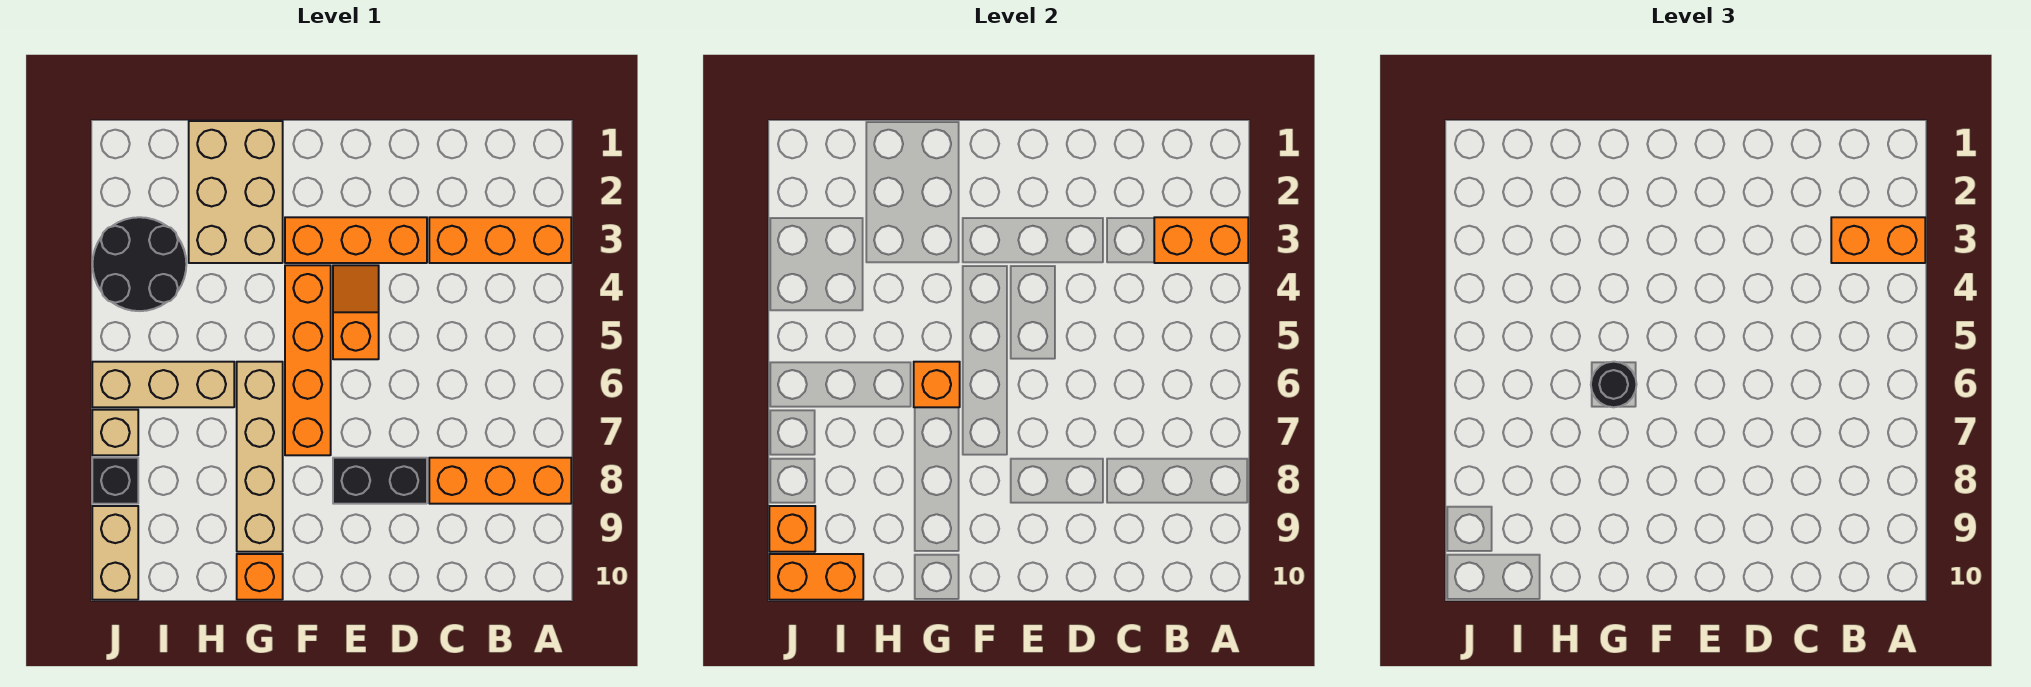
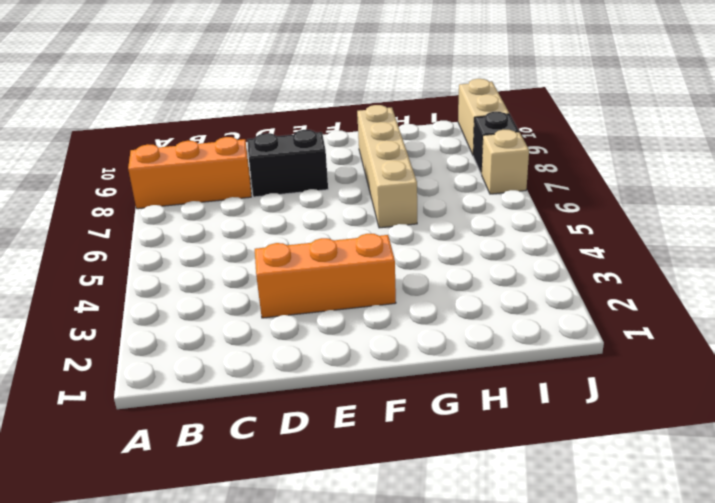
none -> orange 1x3 brick [429,217,571,263]
none -> orange 1x2 slope [333,265,379,359]
none -> orange 1x4 brick [285,265,331,455]

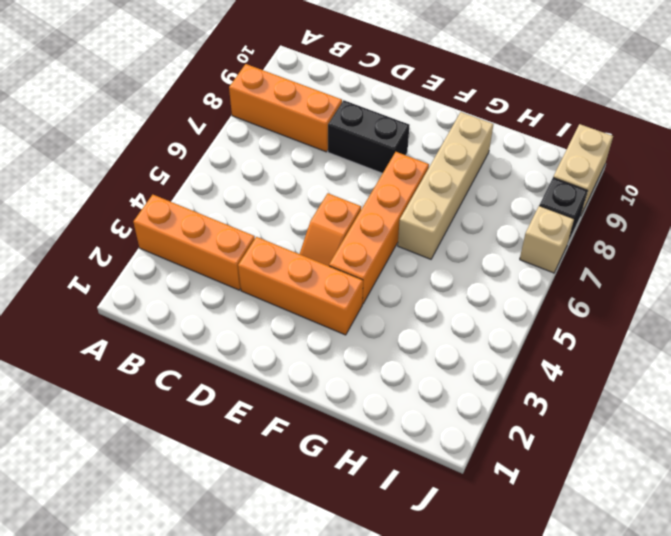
none -> tan 2x3 brick [189,121,283,263]
none -> orange 1x1 brick [237,554,283,600]
none -> tan 1x3 brick [92,362,234,407]

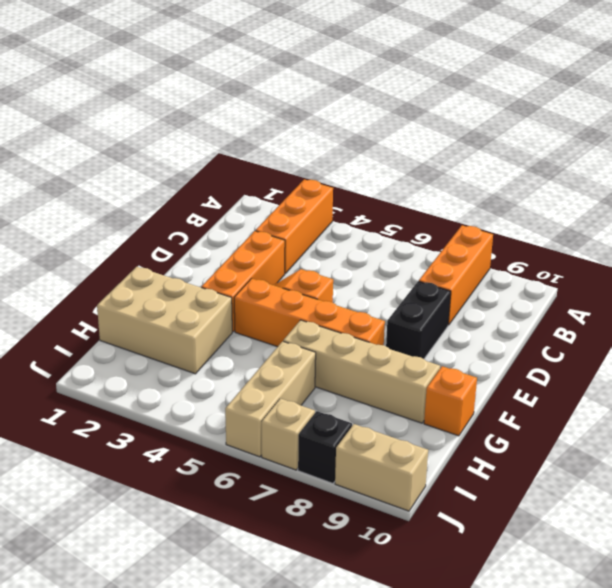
none -> black 2x2 round brick [93,217,186,311]
none -> orange 1x2 brick [1154,217,1248,263]
none -> orange 1x1 brick [914,362,960,407]

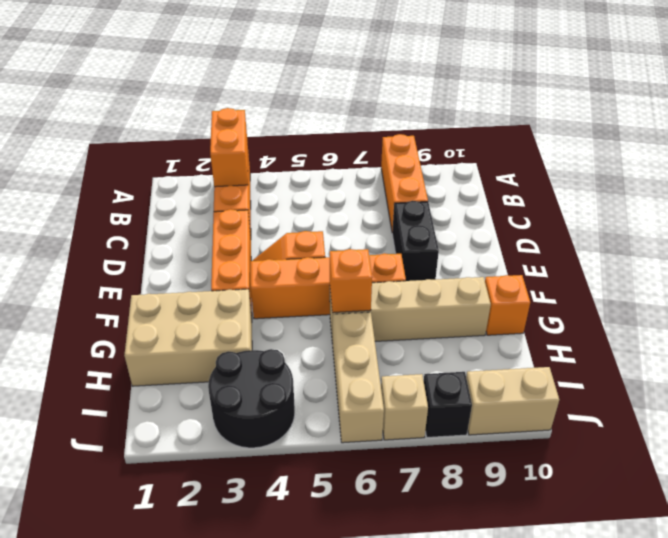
none -> orange 1x2 brick [769,554,863,600]
none -> orange 1x1 brick [769,506,815,552]
none -> orange 1x2 brick [1831,217,1925,263]

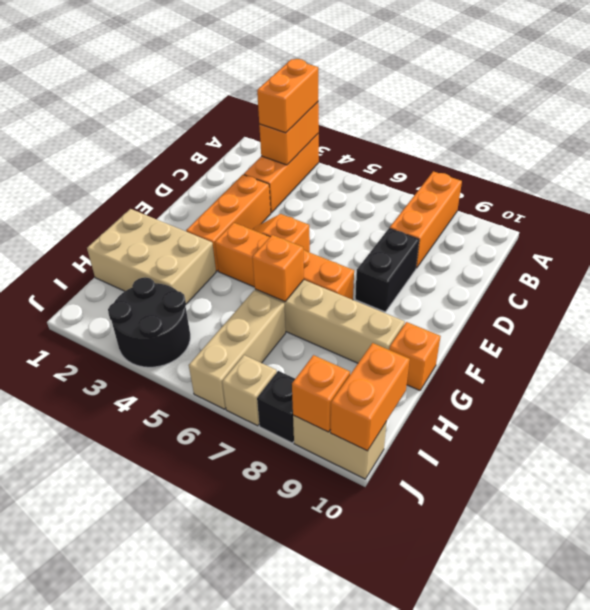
none -> black 1x1 round brick [1591,362,1637,407]

